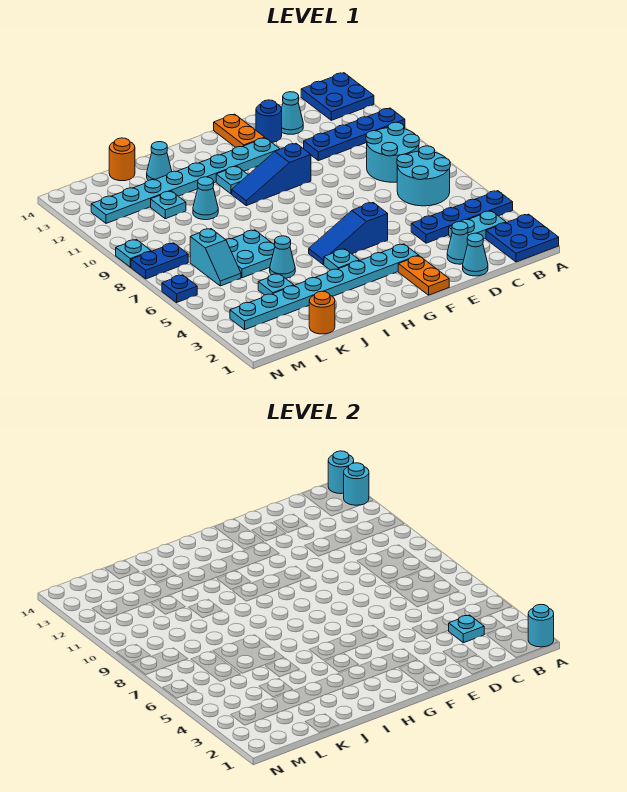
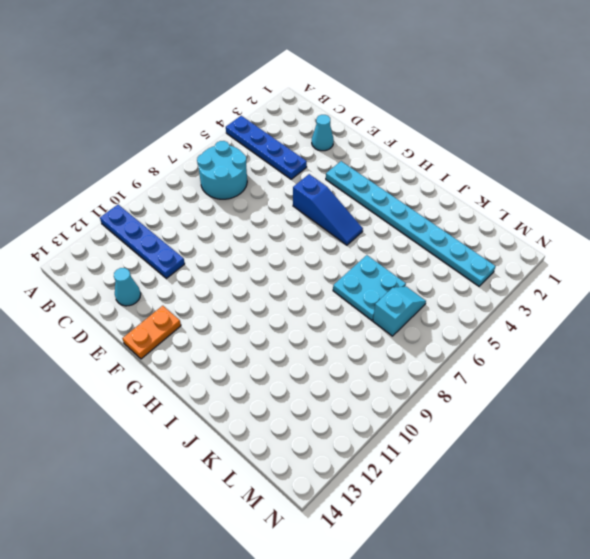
none -> blue 2x2 plate [486,214,559,262]
none -> blue 2x2 plate [301,73,374,120]
none -> cyan 1x2 plate [449,211,506,239]
none -> cyan 2x2 round brick [366,122,419,182]

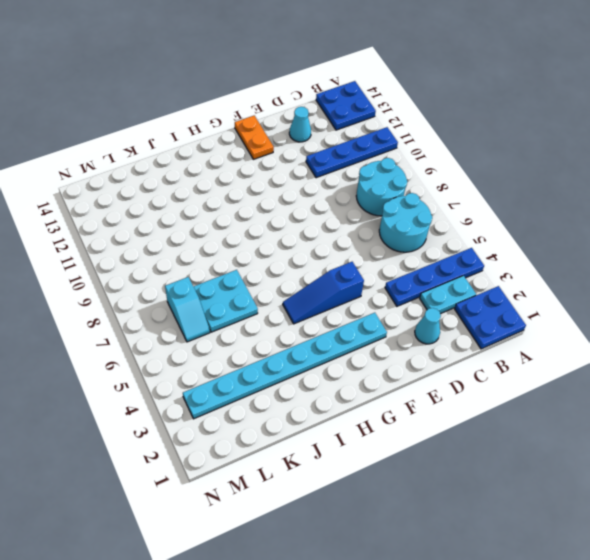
none -> cyan 1x1 cone [463,233,488,276]
none -> blue 1x1 round brick [256,100,282,142]
none -> orange 1x2 plate [398,256,449,295]
none -> blue 1x3 slope [232,144,311,206]

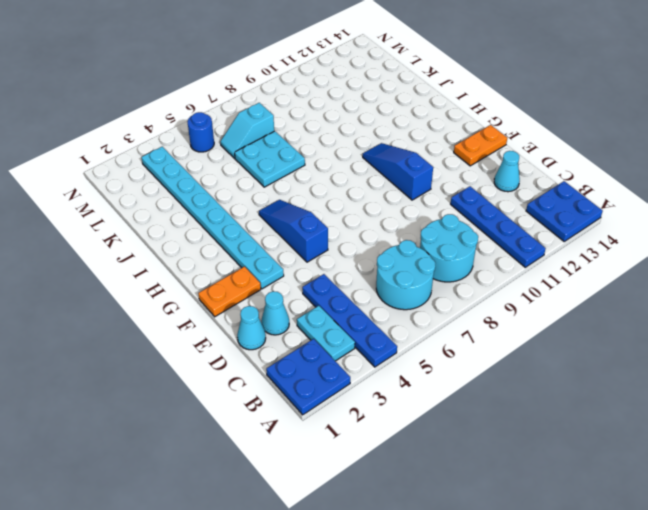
blue 1x1 round brick [187,112,214,152] -> blue 1x1 round brick moved to [256,100,282,142]
none -> cyan 1x8 plate [91,138,280,223]
none -> cyan 1x1 plate [324,249,359,270]
none -> cyan 1x1 plate [216,166,248,194]
none -> cyan 1x1 cone [270,236,295,278]

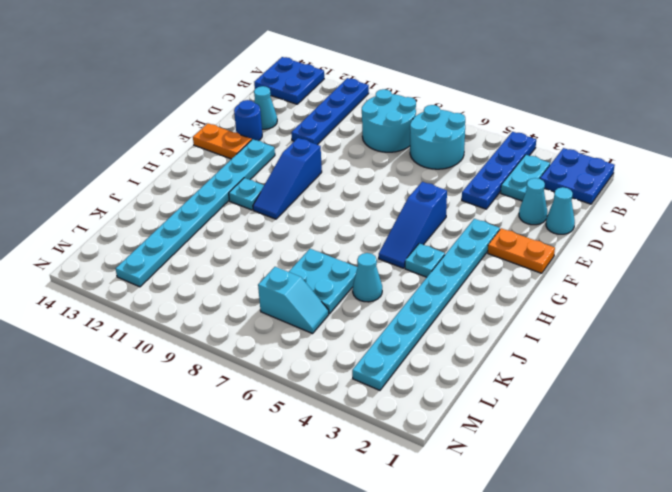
none -> cyan 1x1 cone [193,177,218,220]
none -> cyan 1x1 cone [147,142,172,180]
none -> orange 1x1 round brick [309,291,335,334]
none -> cyan 1x1 plate [258,274,294,295]

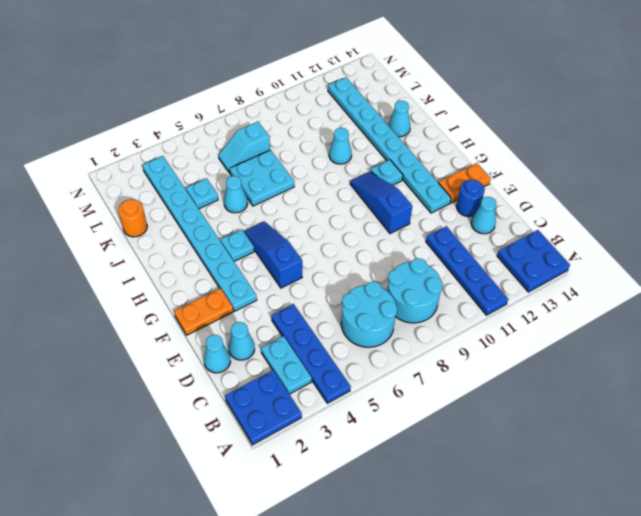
none -> cyan 1x1 plate [151,191,186,219]
none -> orange 1x1 round brick [109,138,135,181]
none -> blue 1x2 plate [131,243,188,279]
none -> blue 1x1 plate [162,275,197,302]

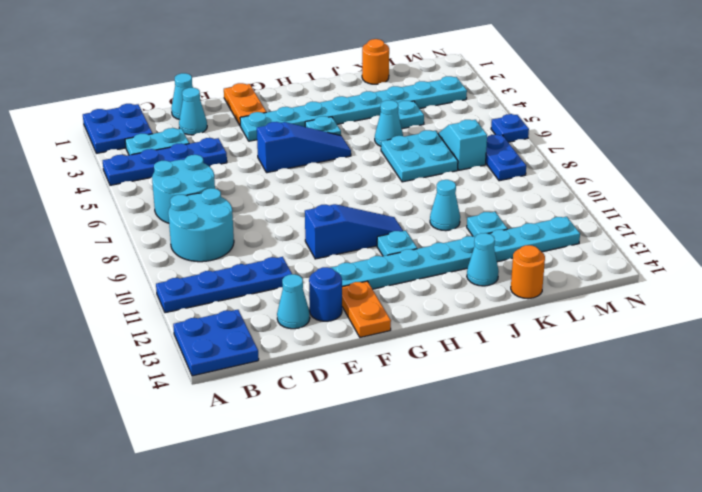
blue 1x2 plate [486,135,526,181] -> blue 1x2 plate turned to [131,243,188,279]
none -> cyan 1x1 plate [116,240,151,267]
none -> cyan 1x1 round brick [528,604,554,647]
none -> cyan 1x1 round brick [344,463,369,505]
none -> cyan 1x1 round brick [328,451,354,494]

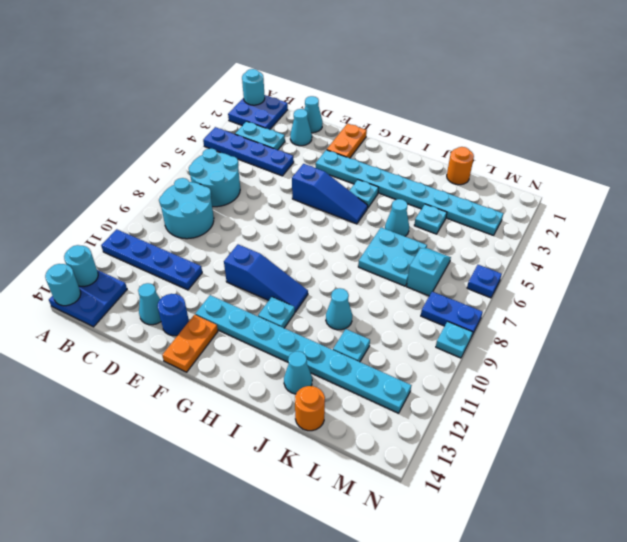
none -> cyan 1x1 plate [448,615,484,643]

